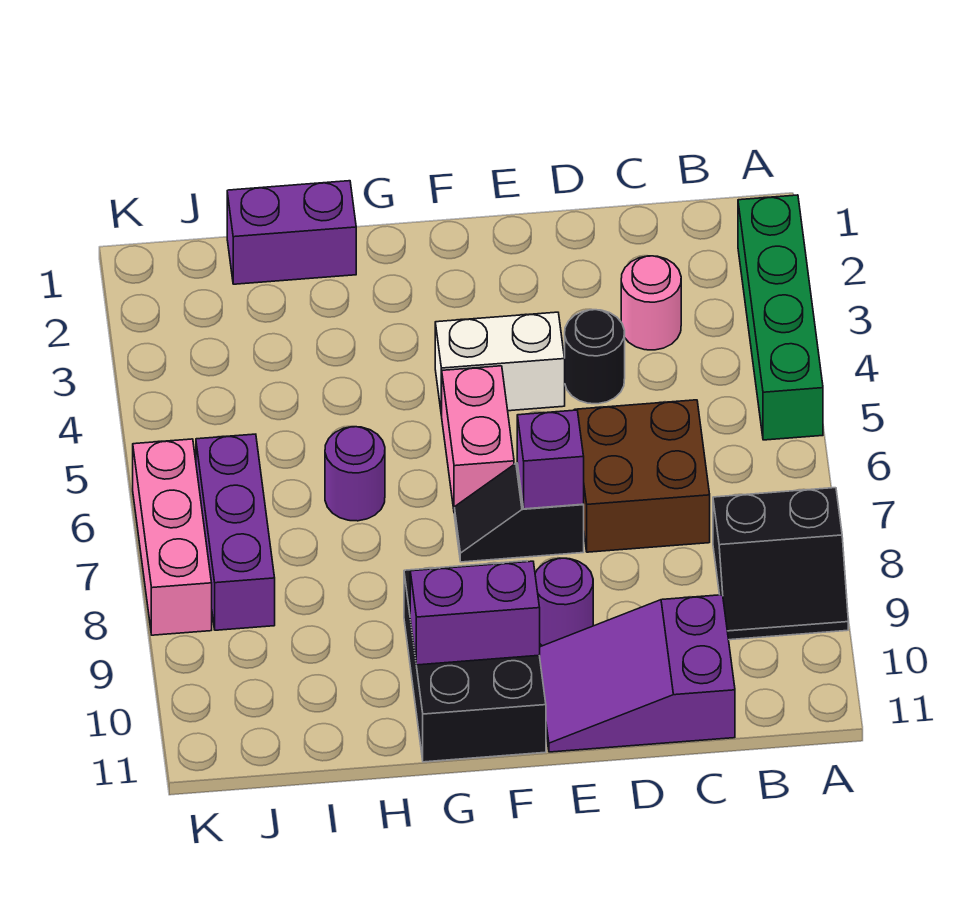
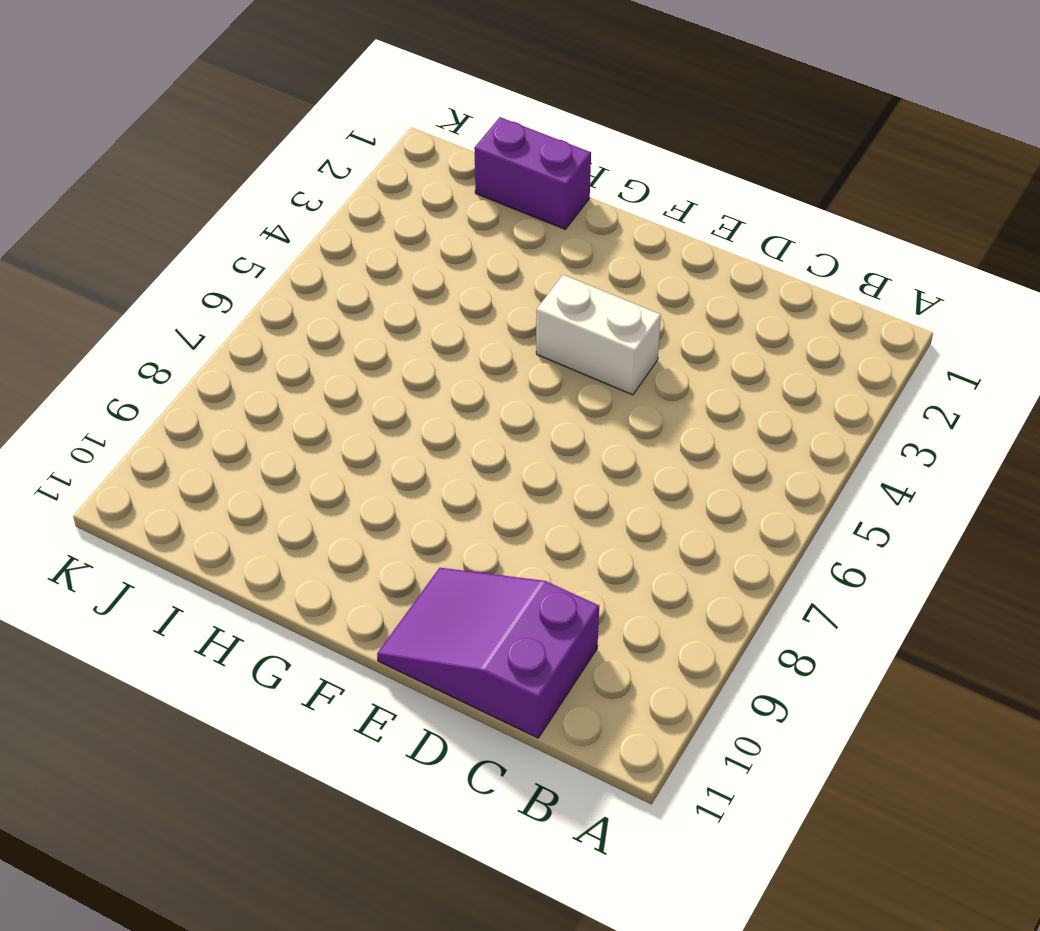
none -> green 1x4 brick [738,195,823,440]
none -> black 2x2 slope [713,488,848,640]
none -> pink 1x1 round brick [621,256,681,350]

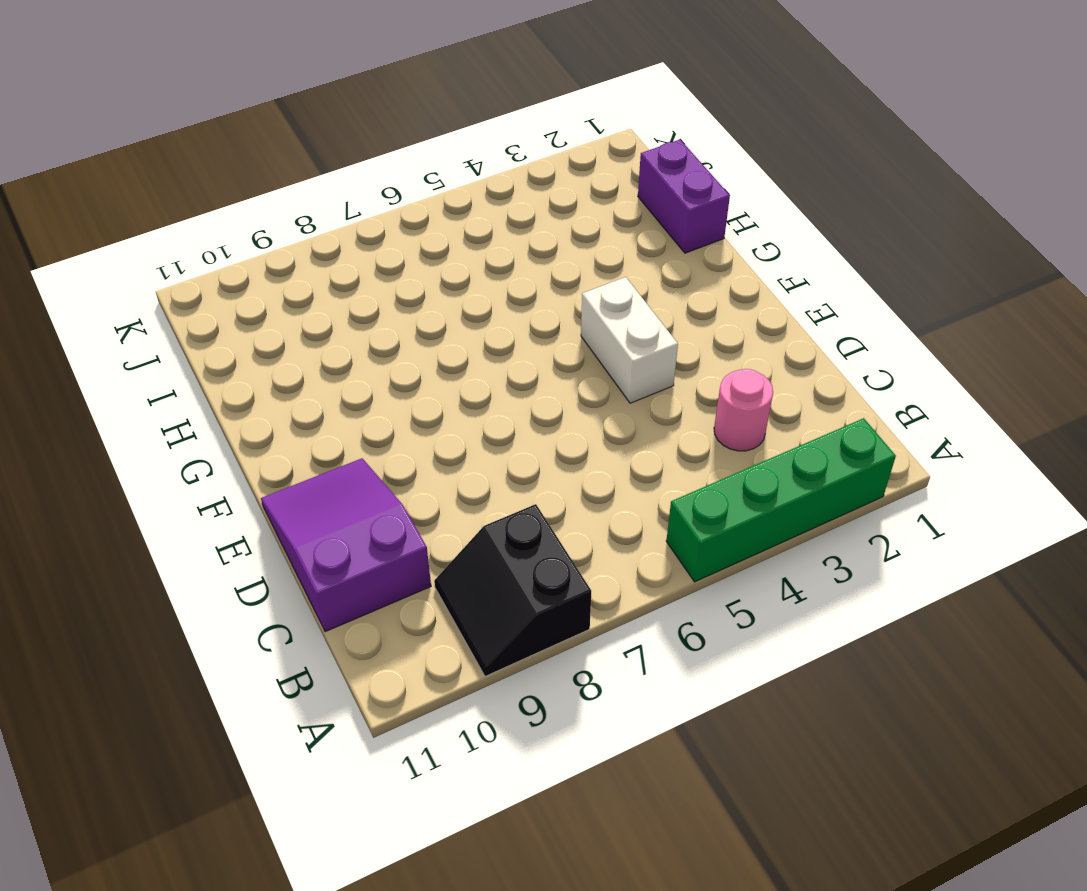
none -> brown 2x2 brick [575,400,710,552]
none -> black 1x1 round brick [565,310,625,404]
none -> black 1x2 slope [454,463,584,562]

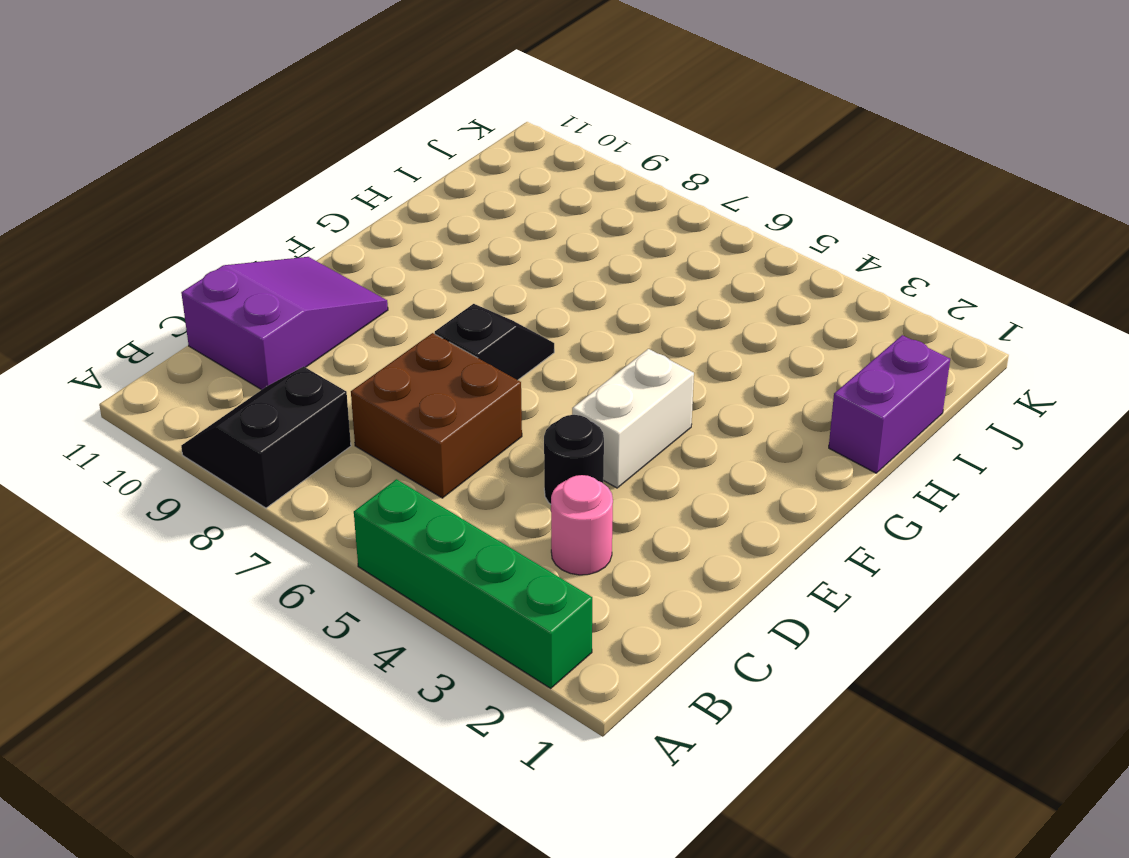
none -> purple 1x1 round brick [535,558,593,646]
none -> pink 1x2 brick [442,366,514,509]
none -> black 2x3 brick [404,561,546,762]

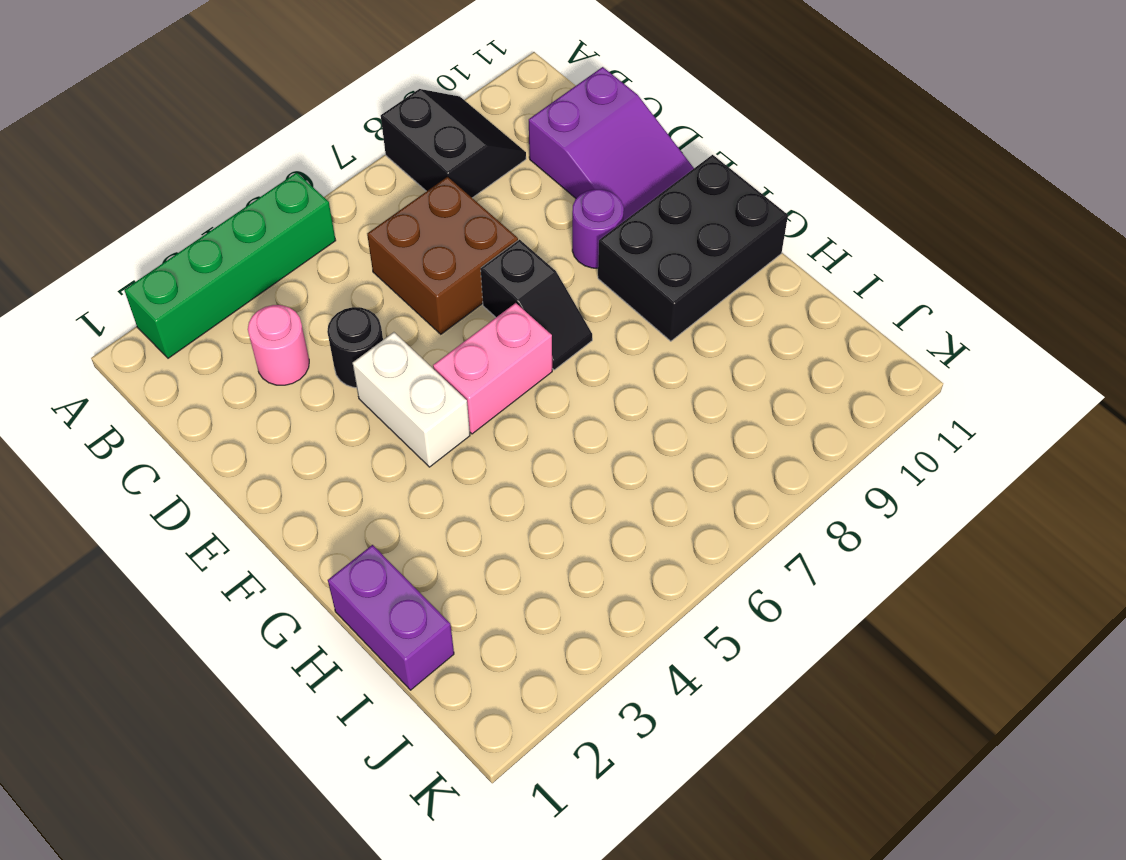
none -> purple 1x1 round brick [325,427,385,521]
none -> purple 1x3 brick [196,434,275,630]
none -> pink 1x3 brick [133,439,212,635]

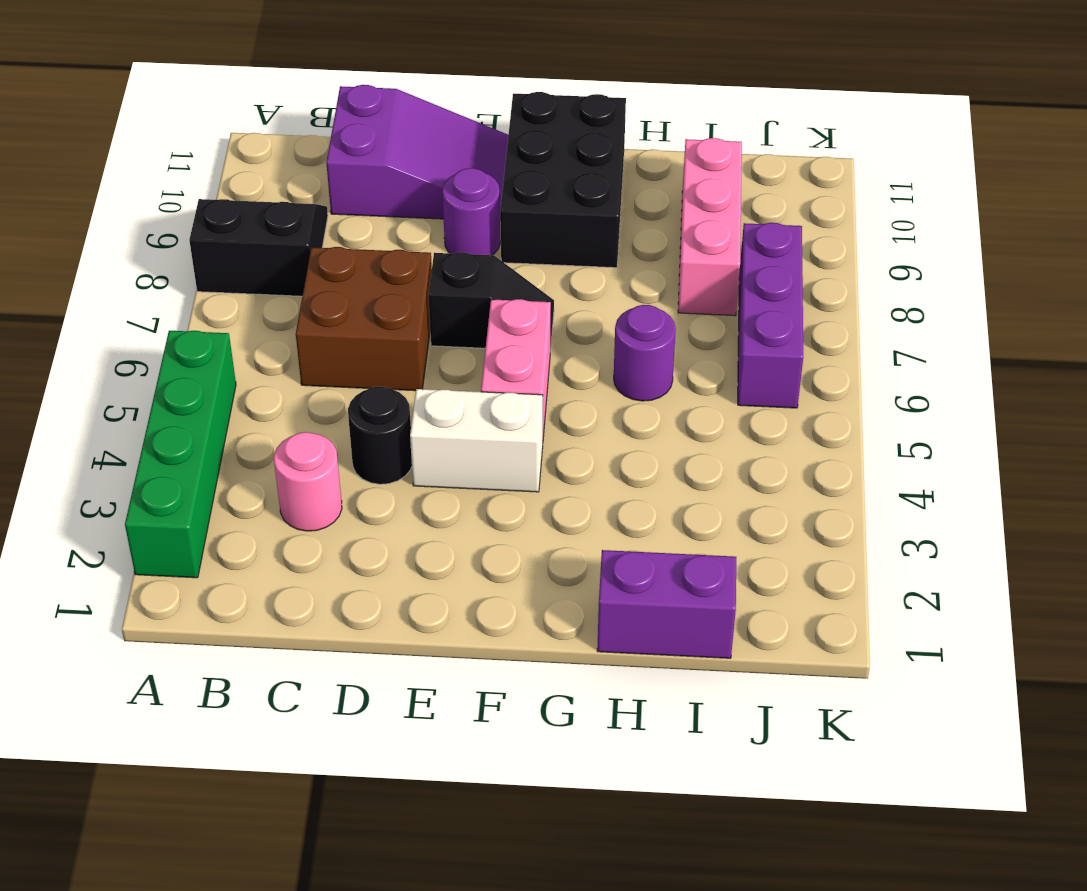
pink 1x3 brick [678,138,742,316] -> pink 1x3 brick moved to [133,439,212,635]
none -> purple 1x1 brick [517,410,584,509]
none -> purple 1x2 brick [410,561,540,665]

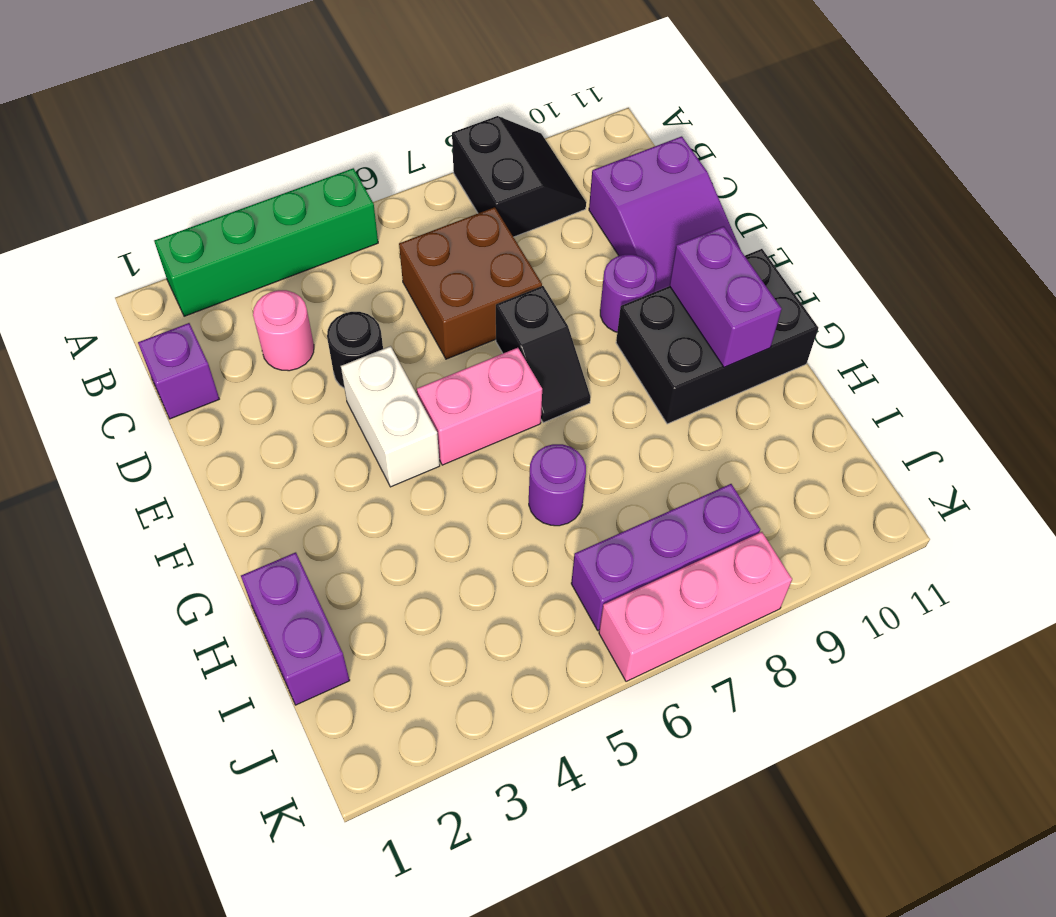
purple 1x1 brick [138,323,219,419] -> purple 1x1 brick moved to [517,410,584,509]

